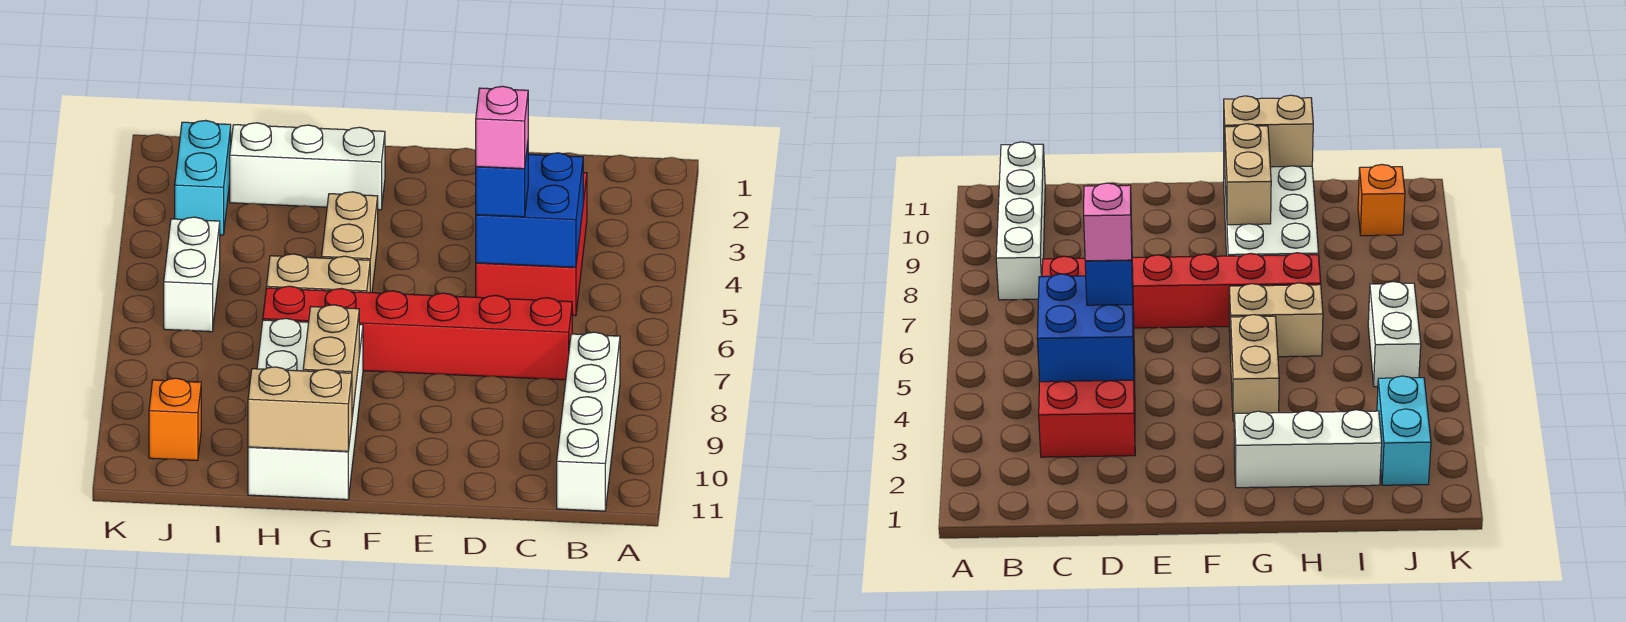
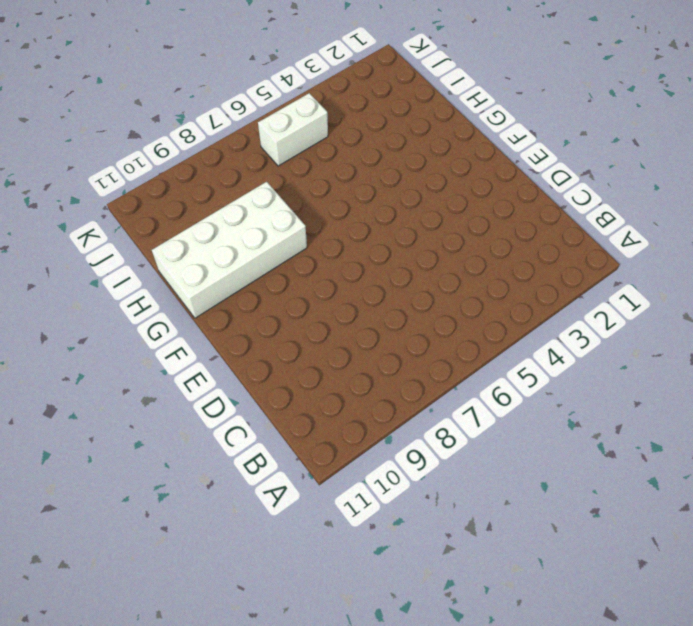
none -> white 1x4 brick [557,332,620,511]
none -> red 2x3 brick [476,173,587,316]
none -> red 1x6 brick [263,286,572,380]

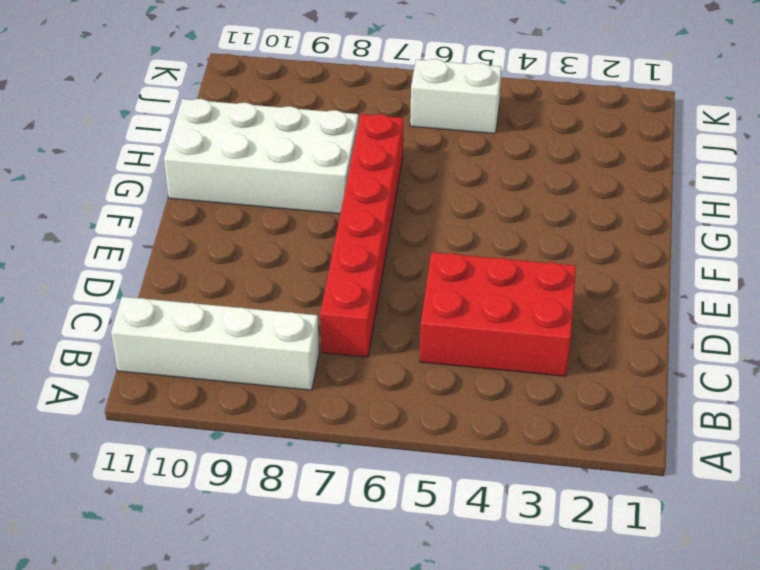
none -> white 1x3 brick [230,123,385,210]
none -> tan 1x2 brick [322,192,378,293]
none -> tan 1x2 brick [266,254,370,293]

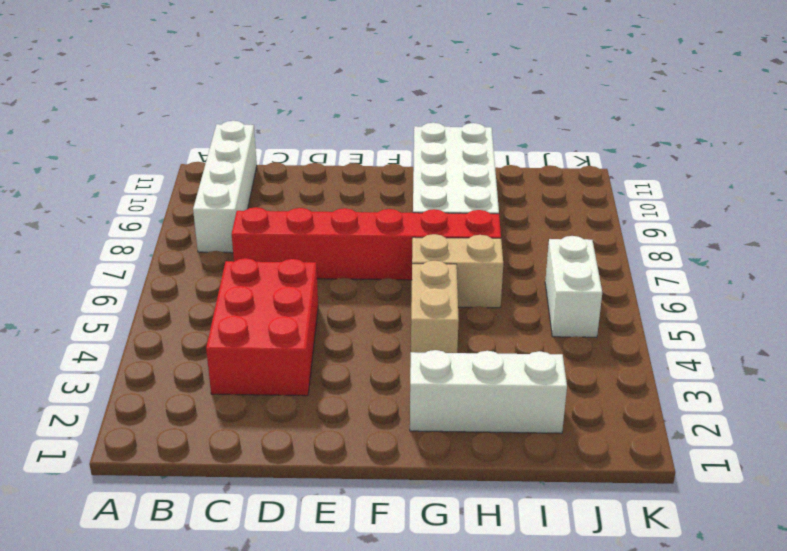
none -> cyan 1x2 brick [175,120,231,235]
none -> orange 1x1 brick [149,378,201,461]
none -> blue 2x2 brick [476,153,583,267]

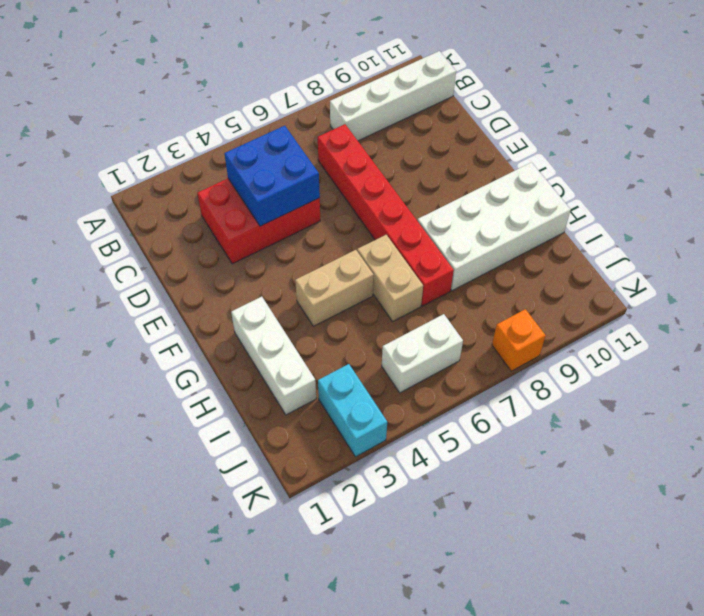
cyan 1x2 brick [318,364,387,457] -> cyan 1x2 brick turned to [175,120,231,235]
orange 1x1 brick [492,309,546,371] -> orange 1x1 brick moved to [149,378,201,461]
none -> tan 1x2 brick [303,305,359,416]
none -> tan 1x2 brick [248,367,352,451]
none -> blue 1x1 brick [476,144,528,217]

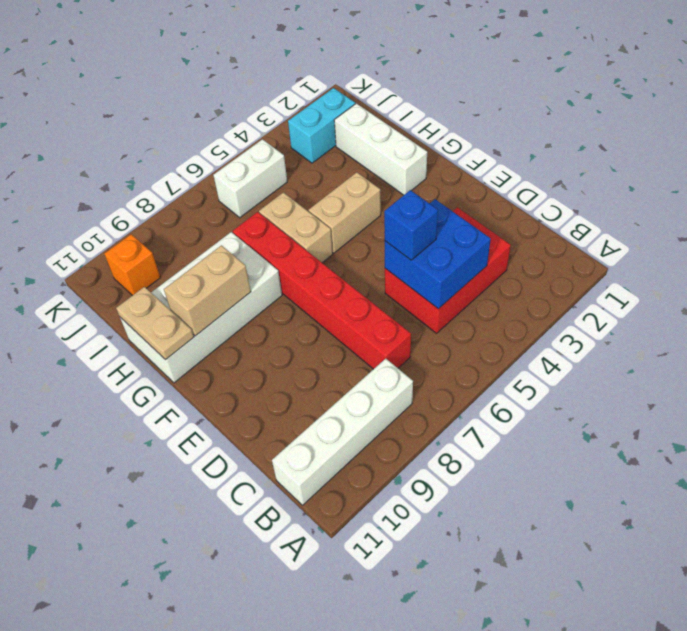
tan 1x2 plate [116,287,194,360] -> tan 1x2 brick [248,367,352,451]
none -> pink 1x1 brick [476,86,528,169]

